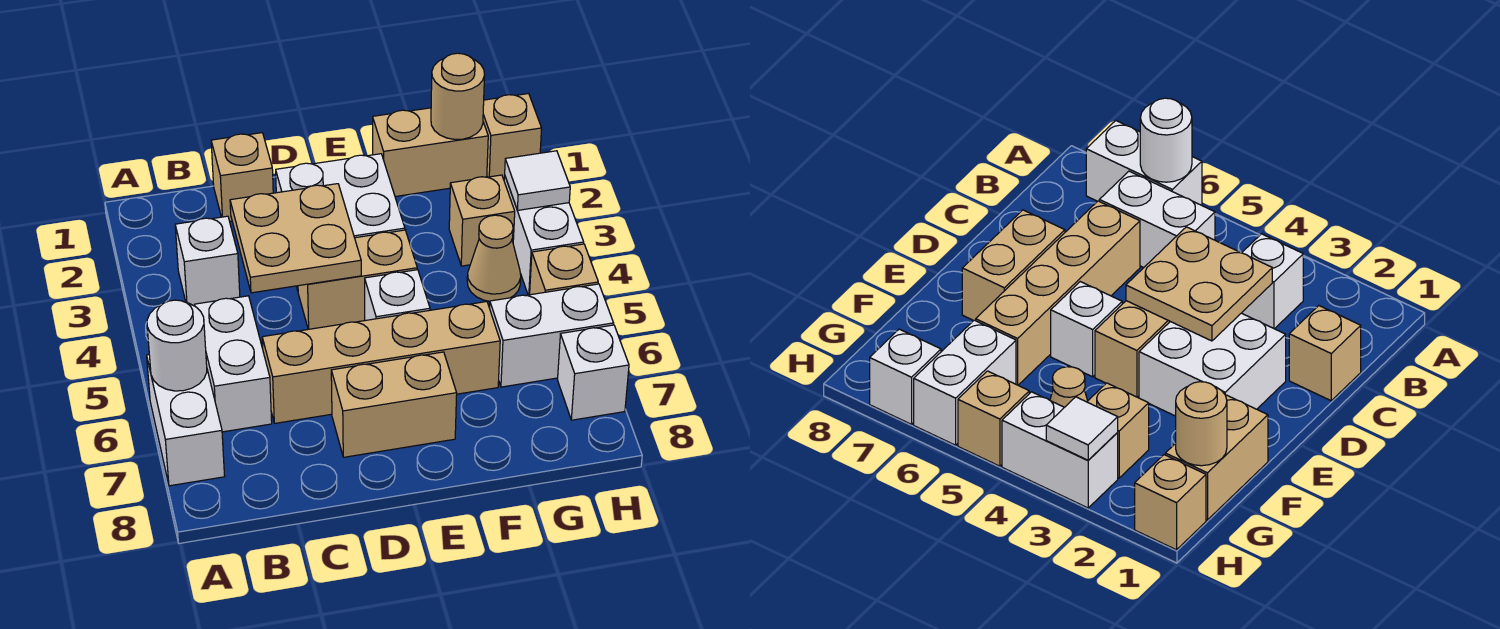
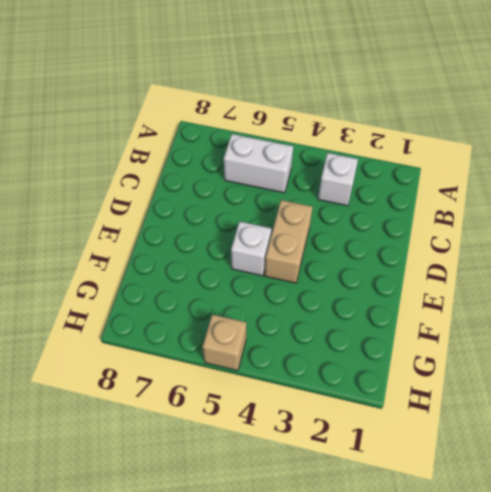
none -> white 1x2 brick [147,354,225,486]
none -> tan 1x1 brick [211,133,273,221]
none -> tan 1x4 brick [262,302,500,423]

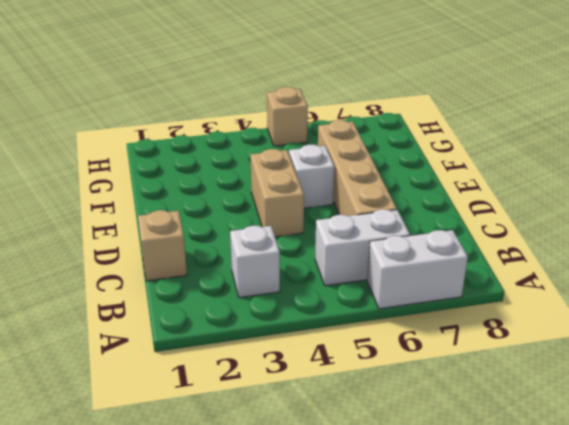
none -> white 2x2 brick [276,154,405,290]
none -> tan 1x2 brick [331,352,457,457]
none -> tan 1x2 brick [373,108,488,197]

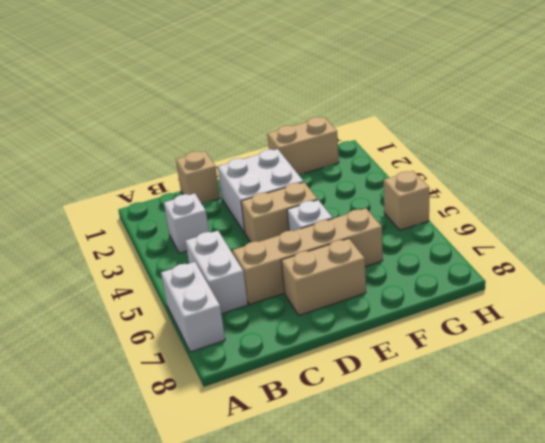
none -> tan 1x1 brick [449,175,515,266]
none -> tan 1x1 cone [467,215,521,301]
none -> white 1x2 brick [490,284,614,387]

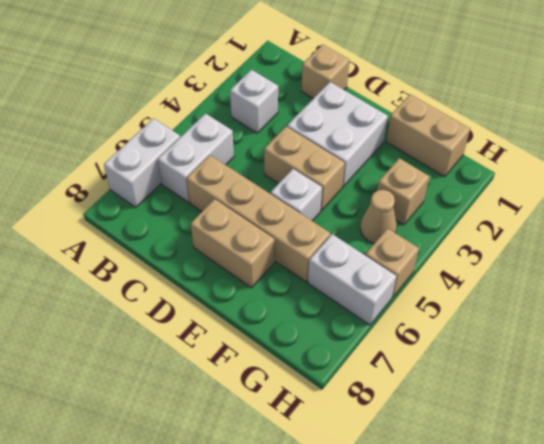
none -> tan 1x1 brick [483,94,542,179]
none -> white 1x2 brick [504,177,584,295]
none -> white 1x1 brick [558,325,629,420]

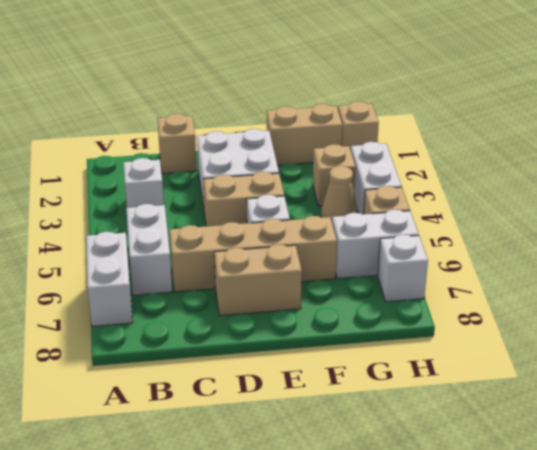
none -> white 1x1 round brick [147,300,207,391]
none -> tan 2x2 plate [230,184,361,293]
none -> tan 1x1 round brick [431,53,485,139]

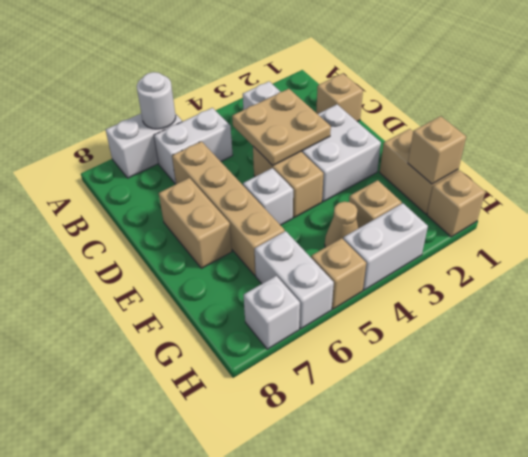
tan 1x1 brick [408,116,466,184] -> tan 1x1 round brick [431,53,485,139]
none -> white 1x1 tile [505,151,570,210]

